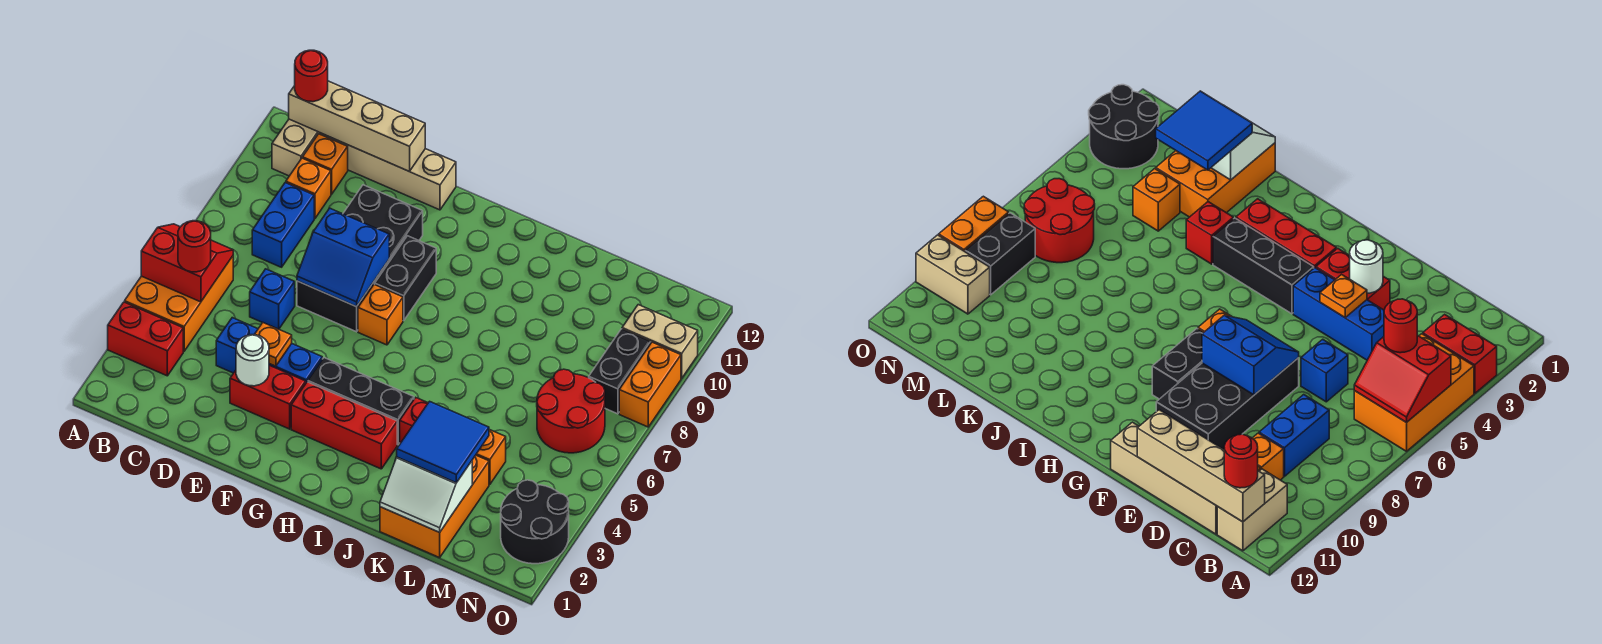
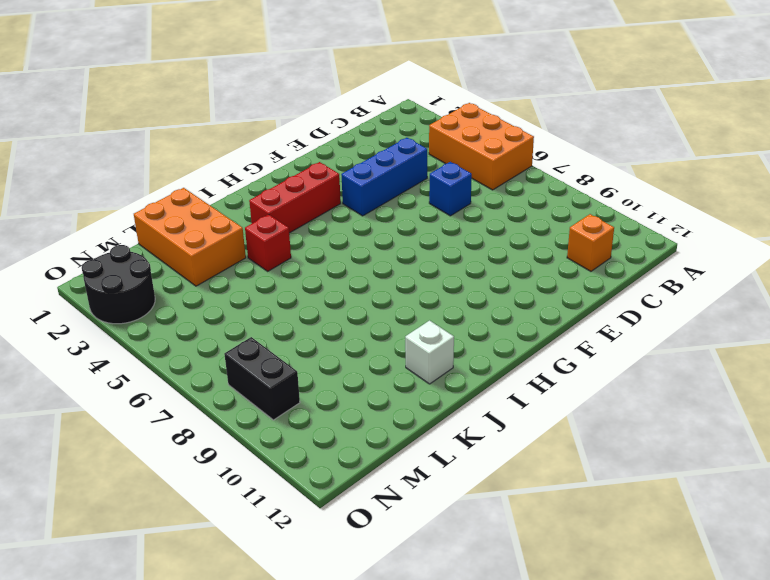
white 1x1 brick [405,320,454,384] -> none
none -> red 1x2 brick [108,302,183,376]
none -> tan 1x2 brick [272,119,319,176]
none -> blue 1x2 brick [252,183,314,267]
none -> orange 1x1 brick [286,158,331,219]

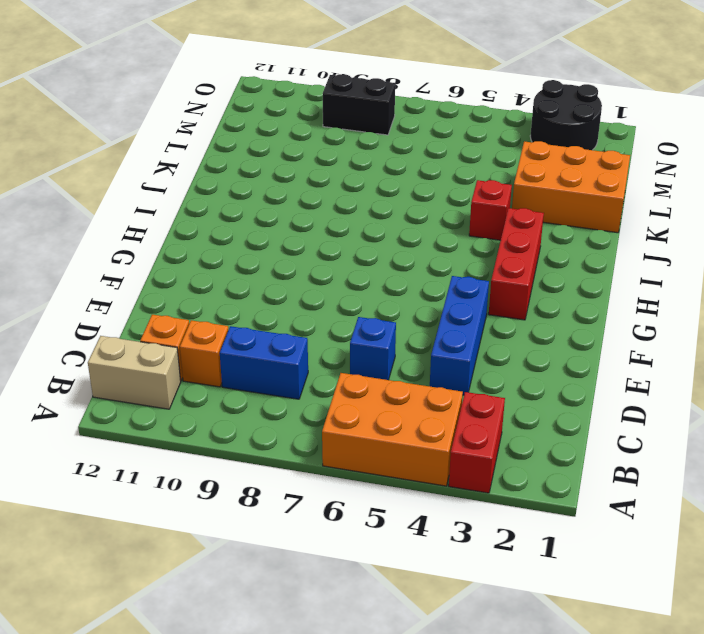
none -> tan 1x4 brick [319,133,456,210]
none -> red 1x2 brick [230,365,306,429]
none -> black 2x4 brick [297,185,423,332]
none -> black 1x3 brick [308,358,414,445]

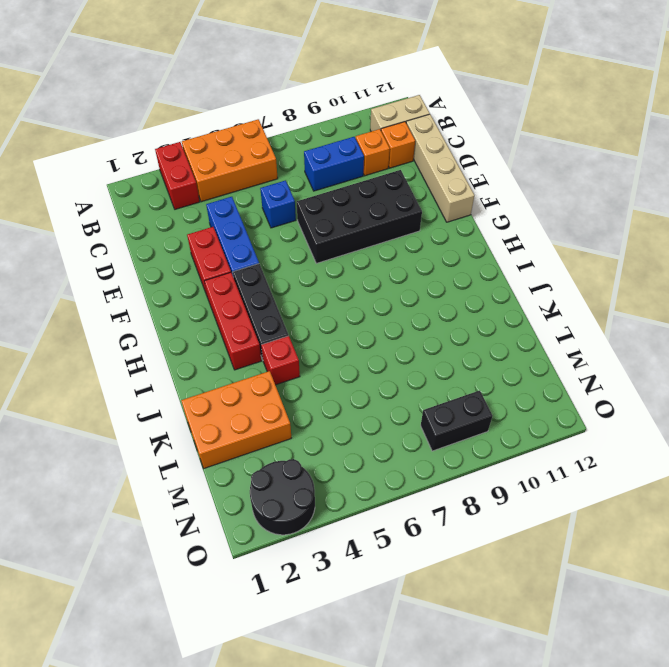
none -> orange 1x1 brick [358,284,403,345]
none -> black 1x2 brick [375,236,436,321]
none -> orange 1x1 brick [476,429,506,485]
none -> red 2x2 round brick [537,369,605,453]

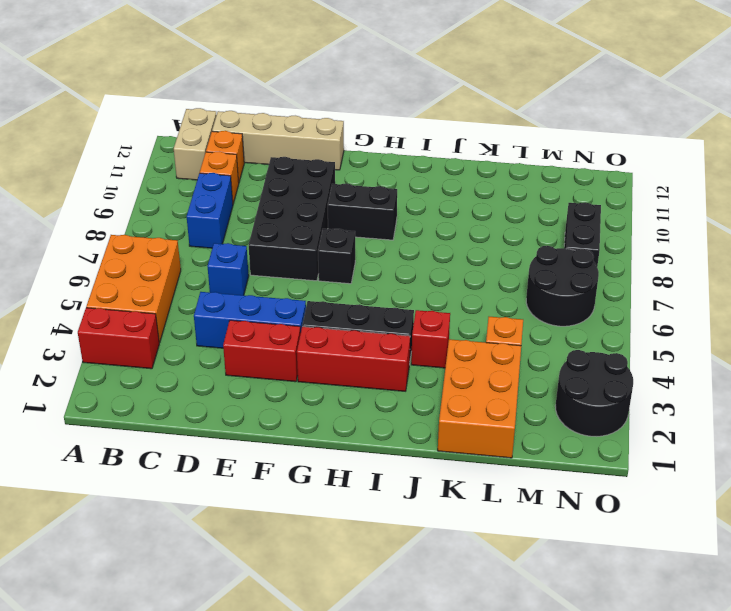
black 1x1 brick [318,229,355,284] -> orange 1x1 brick [358,284,403,345]
black 1x2 brick [328,183,397,240] -> black 1x2 brick turned to [375,236,436,321]
black 2x2 round brick [526,246,599,326] -> red 2x2 round brick [537,369,605,453]
none -> tan 1x2 brick [622,305,698,378]
none -> orange 1x2 brick [619,342,681,427]
none -> red 2x2 slope [141,224,233,302]
none -> tan 1x4 brick [289,81,425,171]

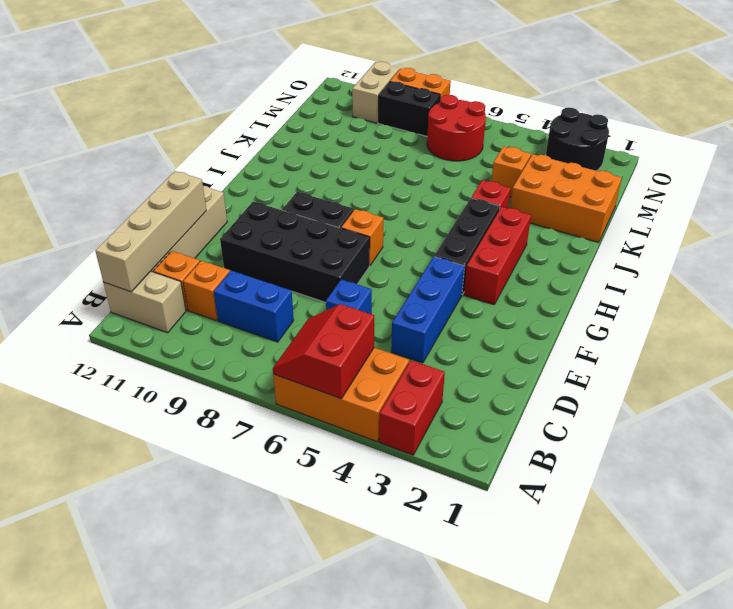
none -> red 1x2 brick [230,365,306,429]
none -> white 1x1 round brick [236,335,269,386]
none -> orange 1x1 plate [254,323,292,366]
none -> blue 2x2 slope [297,208,389,307]

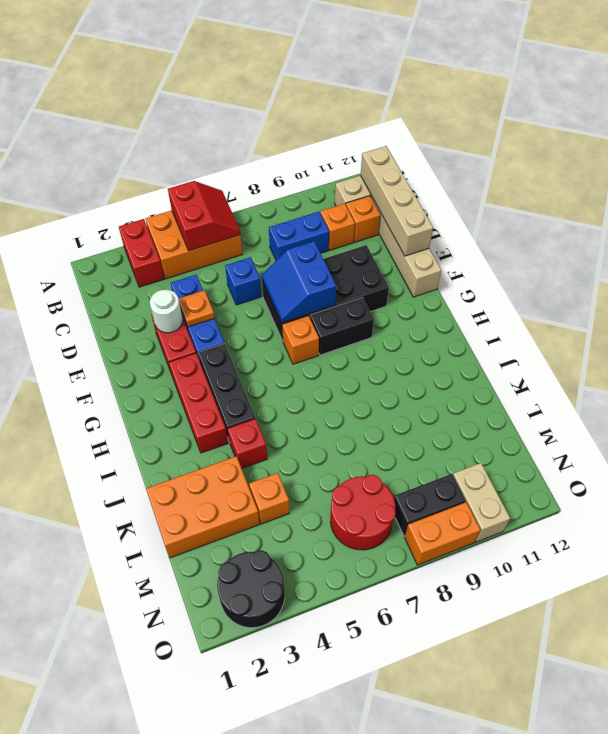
none -> white 2x2 slope [380,457,472,532]
none -> red 1x1 round brick [178,221,211,272]
none -> red 1x1 round brick [295,50,328,102]
none -> blue 2x2 tile [397,401,489,483]

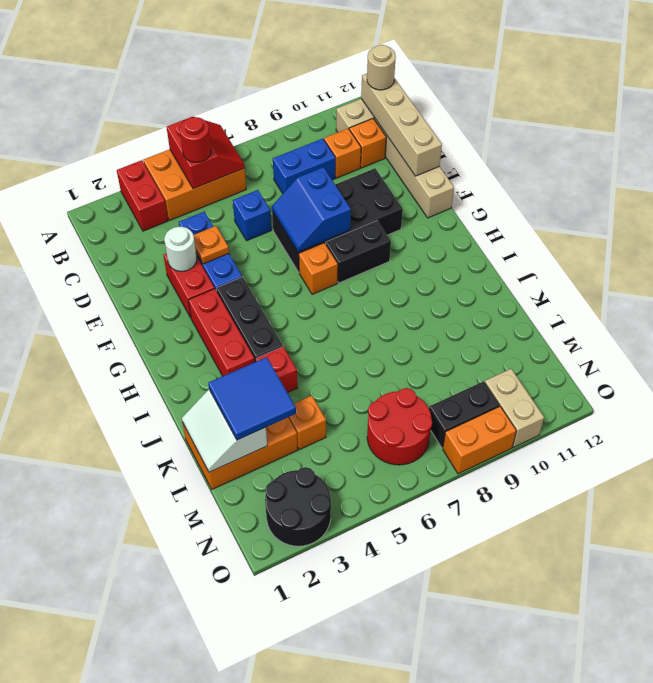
tan 1x1 round brick [367,45,396,90] -> red 1x1 round brick [295,50,328,102]

